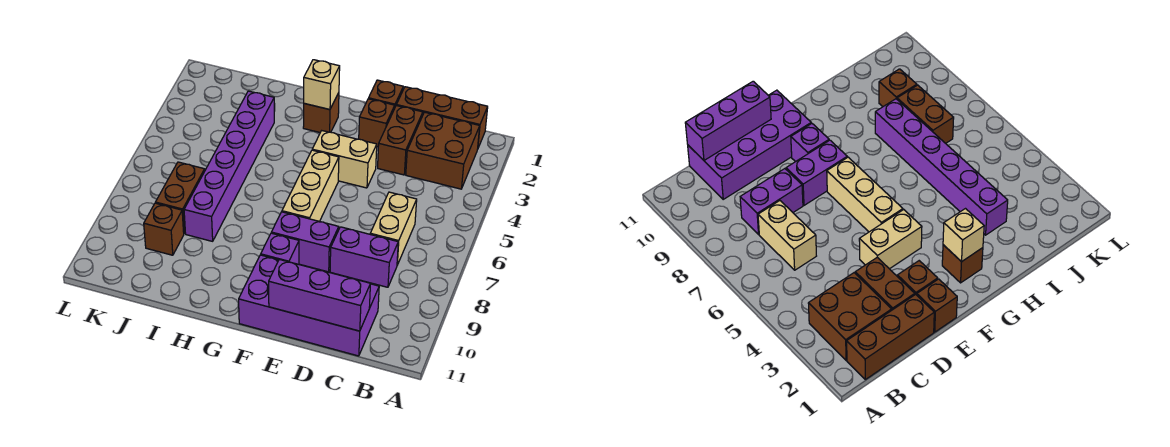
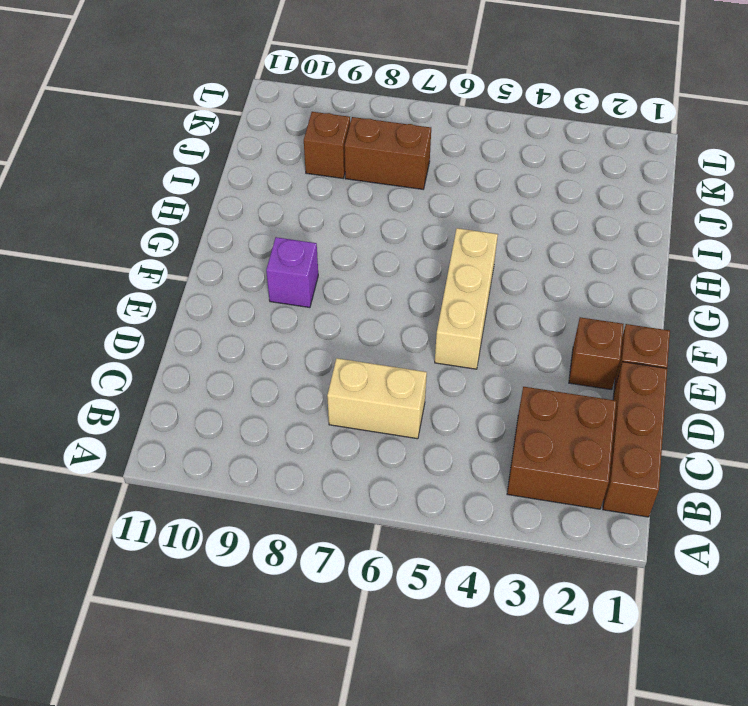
tan 1x3 brick [435,228,498,369] -> tan 1x3 brick turned to [282,150,339,221]
none -> purple 1x2 brick [330,227,398,287]
none -> purple 2x4 brick [239,255,379,356]
none -> brown 1x2 brick [378,106,423,175]

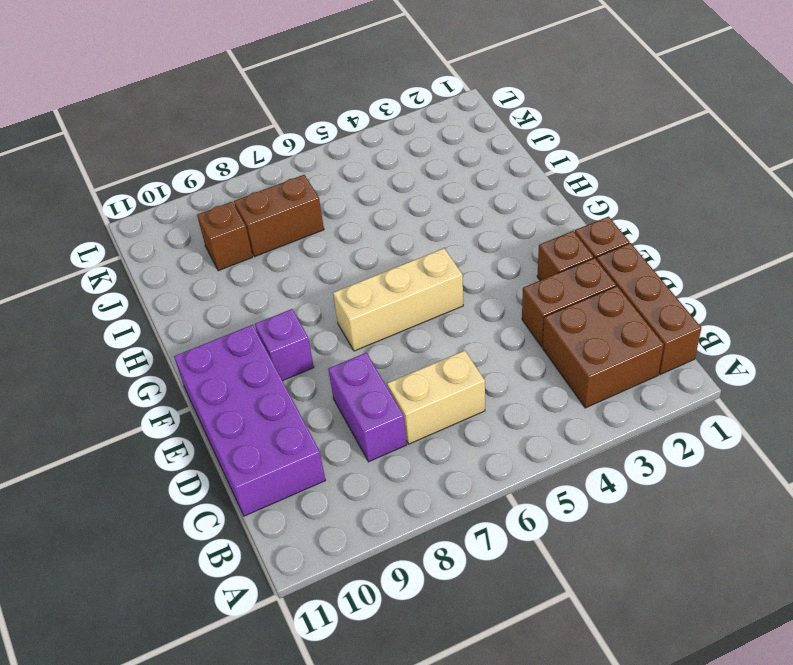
none -> tan 1x2 brick [312,131,377,188]
none -> purple 1x2 brick [271,212,339,272]
none -> brown 1x1 brick [303,93,339,132]

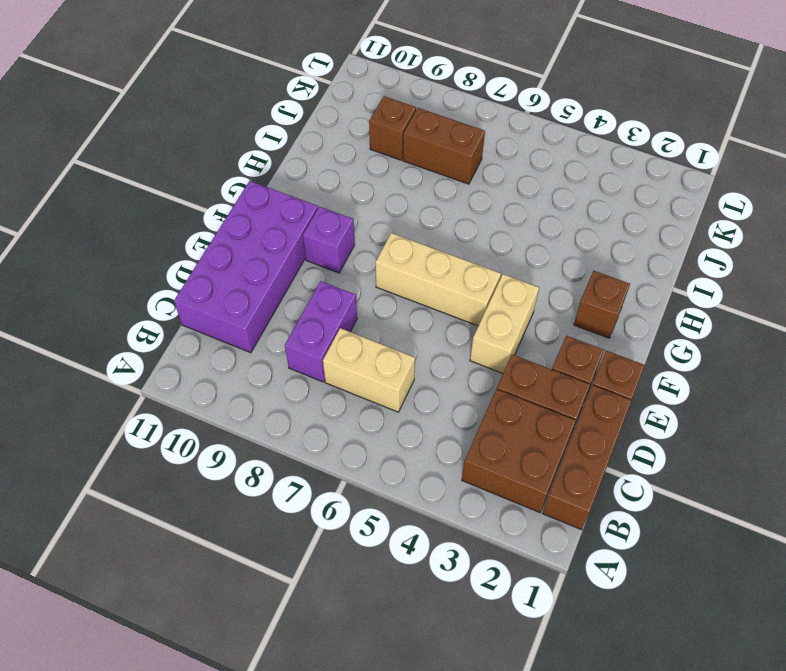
none -> purple 1x2 brick [271,212,339,272]
none -> purple 1x6 brick [184,91,274,241]
none -> purple 1x3 brick [269,259,370,331]

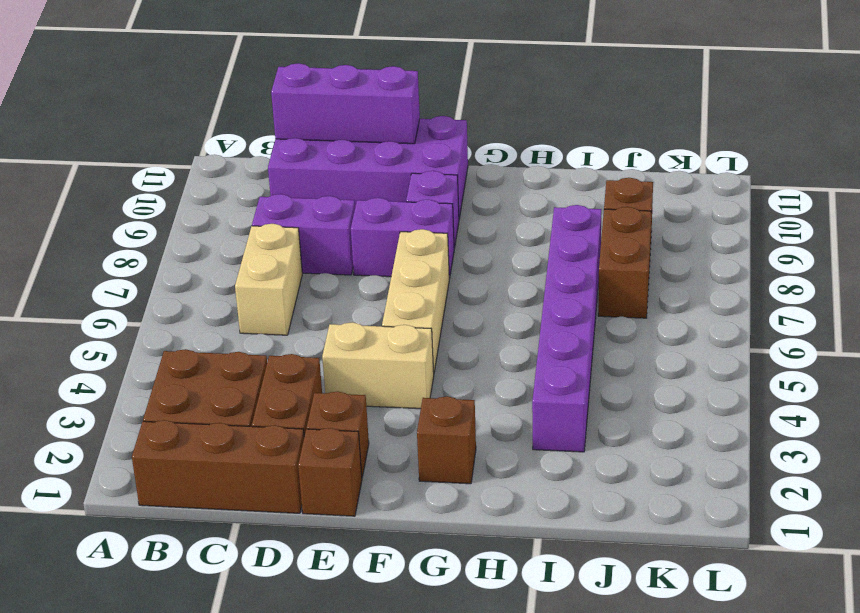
none -> tan 1x1 brick [303,60,340,110]

